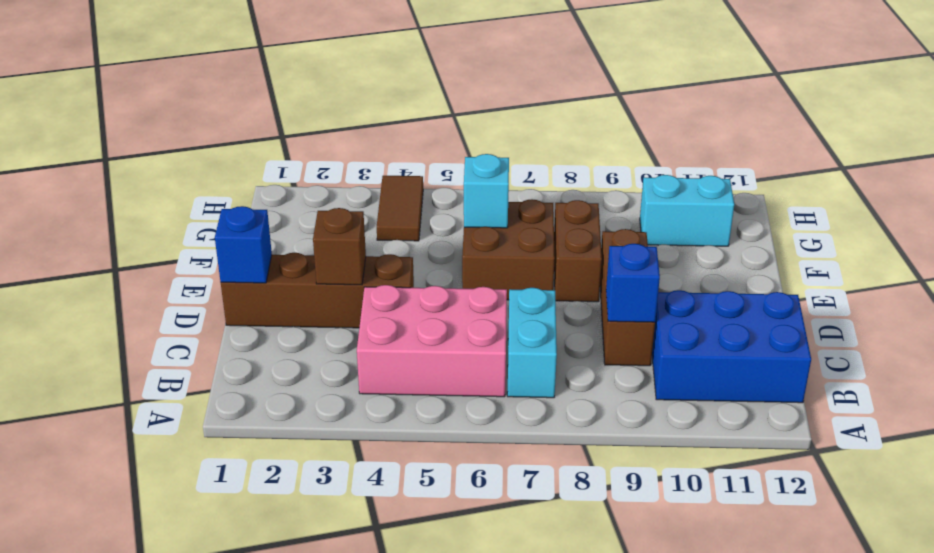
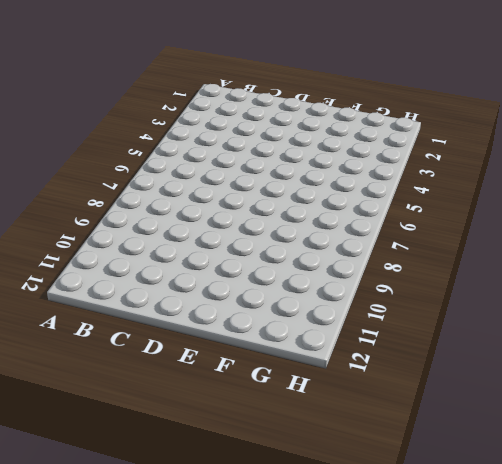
none -> pink 2x3 brick [357,285,507,397]
none -> cyan 1x2 brick [507,288,557,398]
none -> blue 2x3 brick [652,290,811,403]

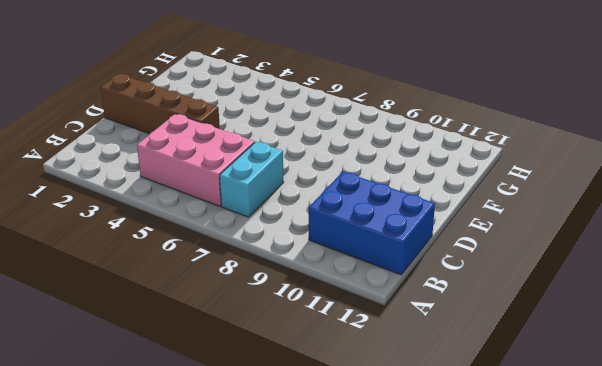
none -> brown 1x3 brick [600,229,655,366]
none -> brown 2x2 brick [462,199,555,300]
none -> brown 1x2 brick [554,200,602,302]

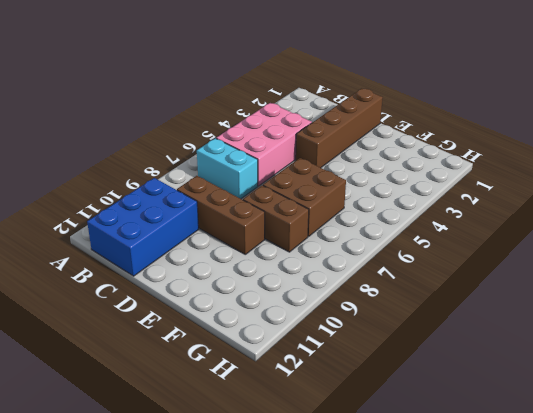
none -> brown 1x2 tile [377,176,423,241]
none -> cyan 1x2 brick [640,175,734,246]
none -> blue 1x1 brick [606,244,660,322]

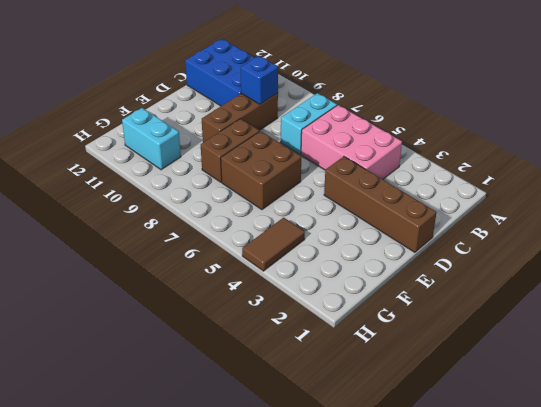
none -> blue 1x1 brick [215,206,272,283]
none -> brown 1x1 brick [313,208,366,285]
none -> cyan 1x1 brick [464,154,509,228]

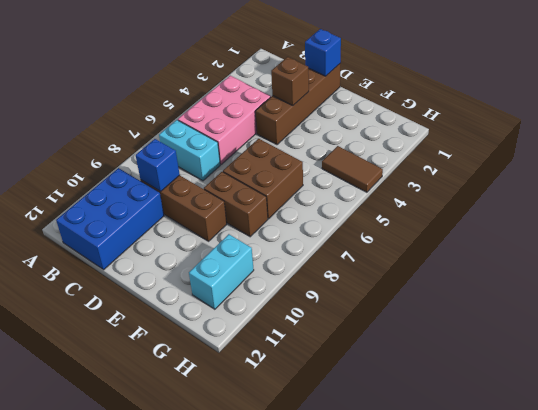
none -> cyan 1x1 brick [464,154,509,228]

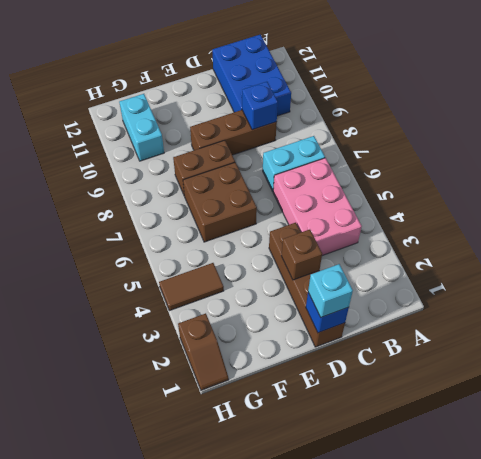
cyan 1x1 brick [308,264,353,317] -> cyan 1x1 brick moved to [464,154,509,228]
brown 1x2 slope [178,313,229,390] -> none

